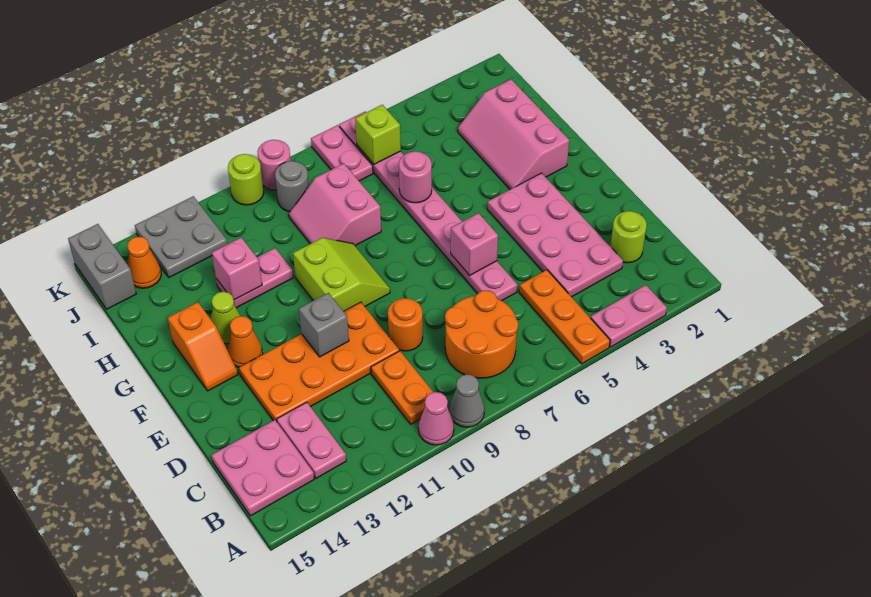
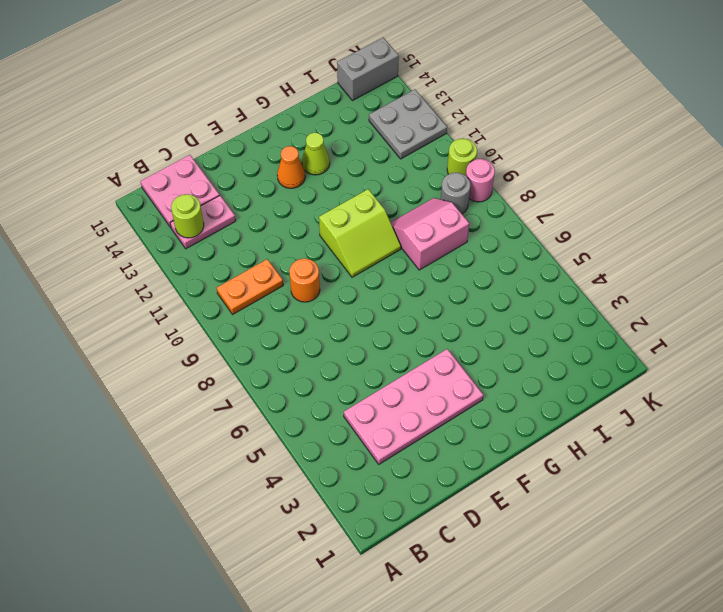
lime 1x1 round brick [171,194,204,238] -> lime 1x1 round brick moved to [610,211,647,263]
none -> pink 1x2 plate [591,285,667,347]
none -> orange 1x3 plate [519,270,610,364]
none -> grey 1x1 cone [449,374,485,427]
none -> pink 1x1 cone [418,392,454,445]

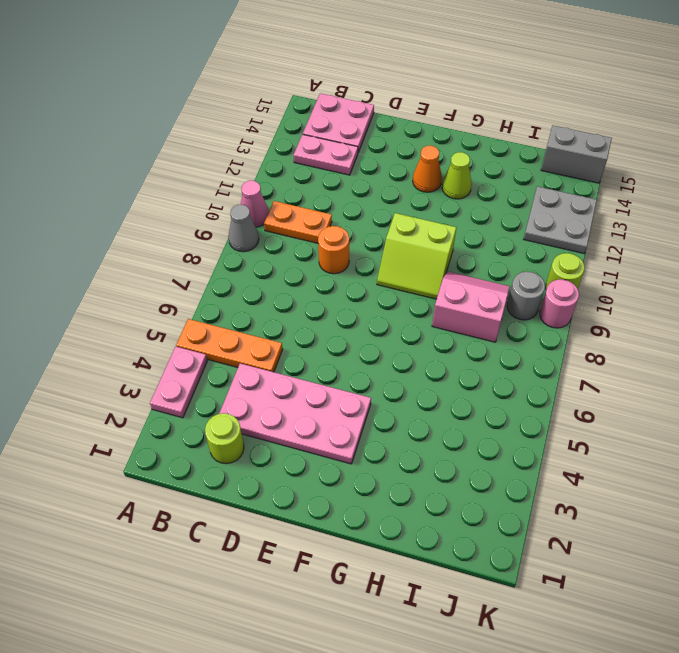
none -> orange 2x2 round brick [445,290,518,378]
none -> pink 1x8 plate [339,111,517,301]
none -> orange 2x4 plate [239,302,399,422]
none -> orange 1x2 slope [168,302,238,391]

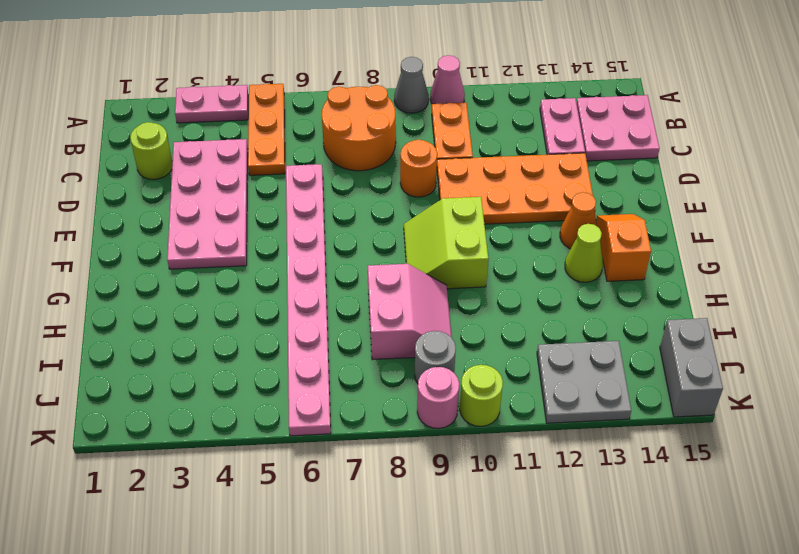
none -> pink 2x3 slope [458,79,569,189]
none -> pink 1x2 plate [216,248,293,308]
none -> pink 1x2 plate [311,125,373,181]
none -> orange 1x1 cone [127,237,161,288]

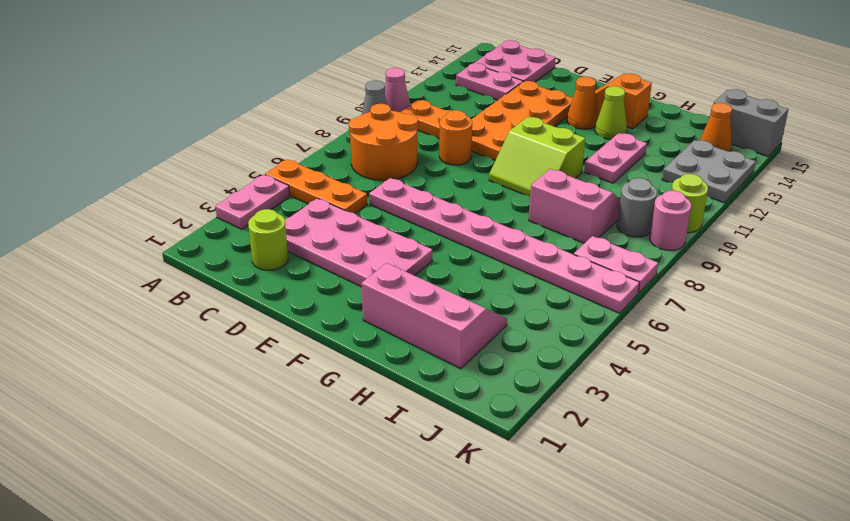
none -> pink 1x1 brick [451,213,498,276]
none -> grey 1x1 brick [299,293,349,357]
none -> pink 1x1 round brick [399,151,432,203]
none -> pink 1x1 brick [212,238,262,300]

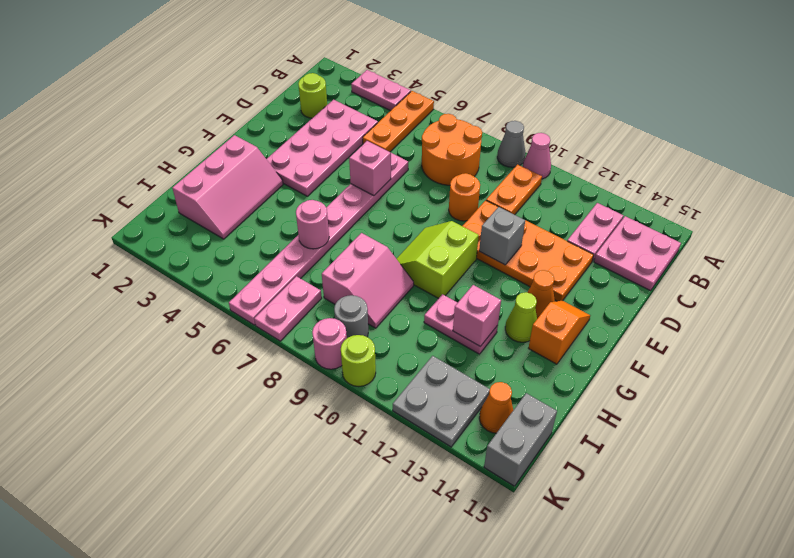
none -> lime 1x1 brick [355,105,401,164]

